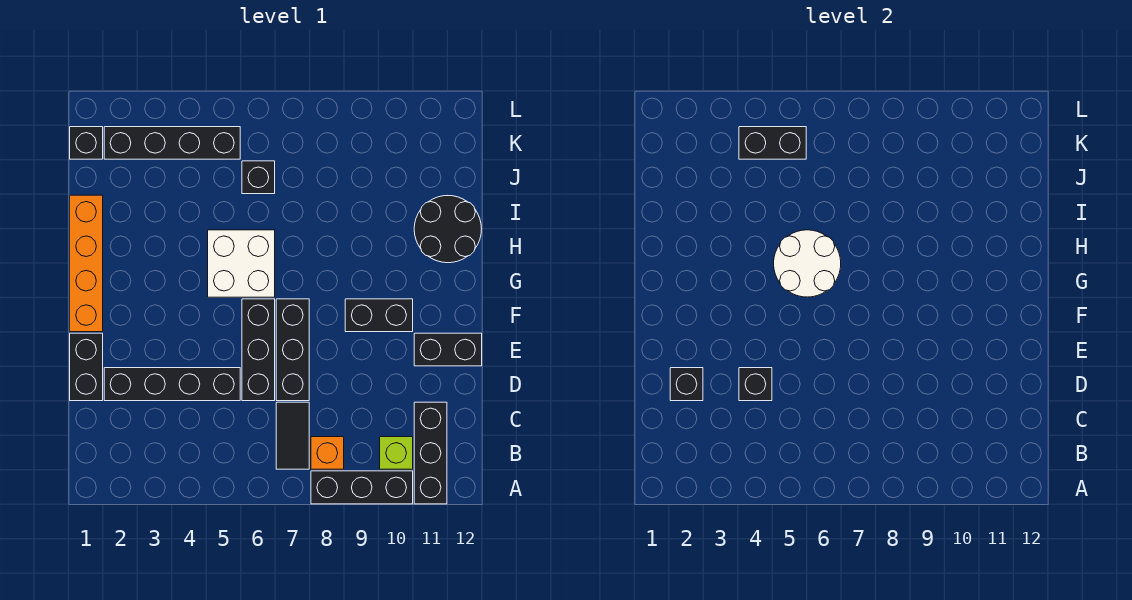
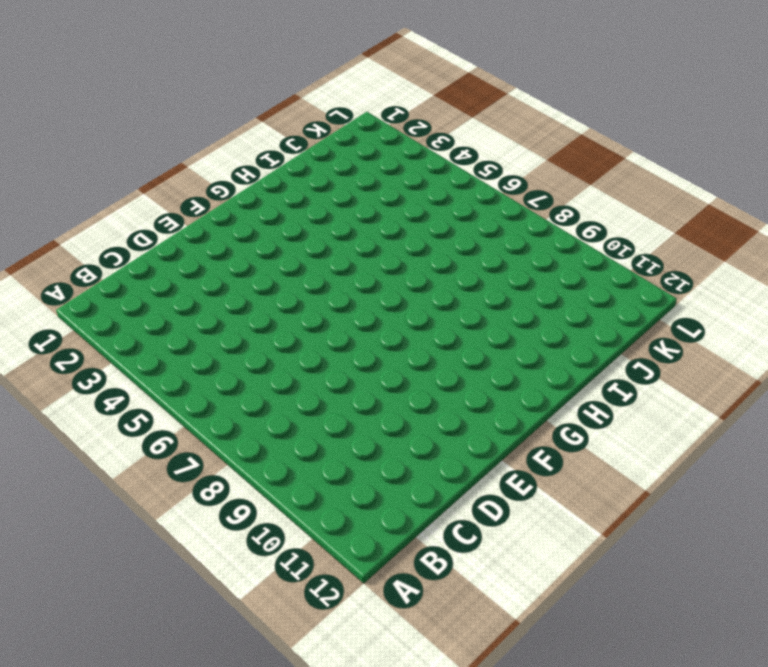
none -> black 1x3 brick [311,471,413,504]
none -> black 1x3 brick [414,402,447,504]
none -> black 1x2 tile [276,402,309,469]

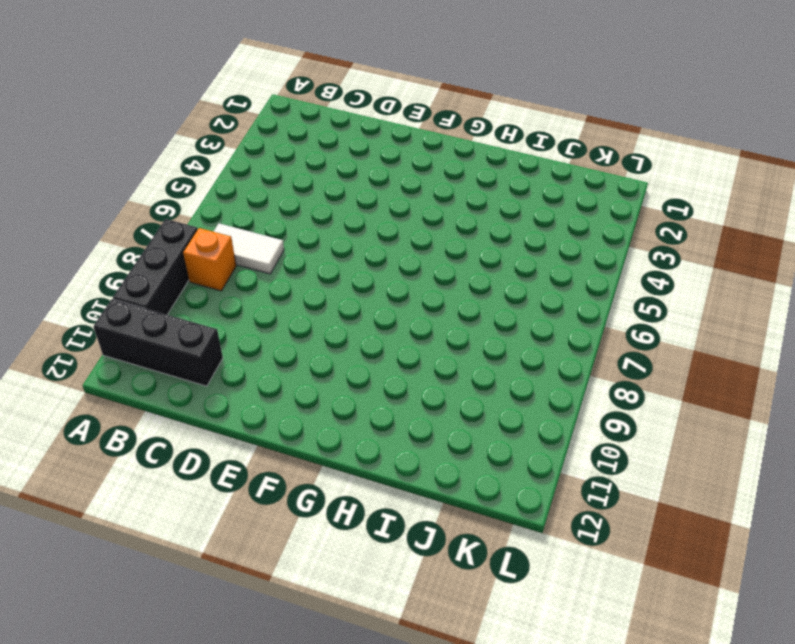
white 1x2 tile [213,223,284,274] -> black 1x2 tile [276,402,309,469]
none -> lime 1x1 brick [380,437,413,469]
none -> black 1x2 brick [70,333,103,401]
none -> black 1x4 brick [104,368,240,401]

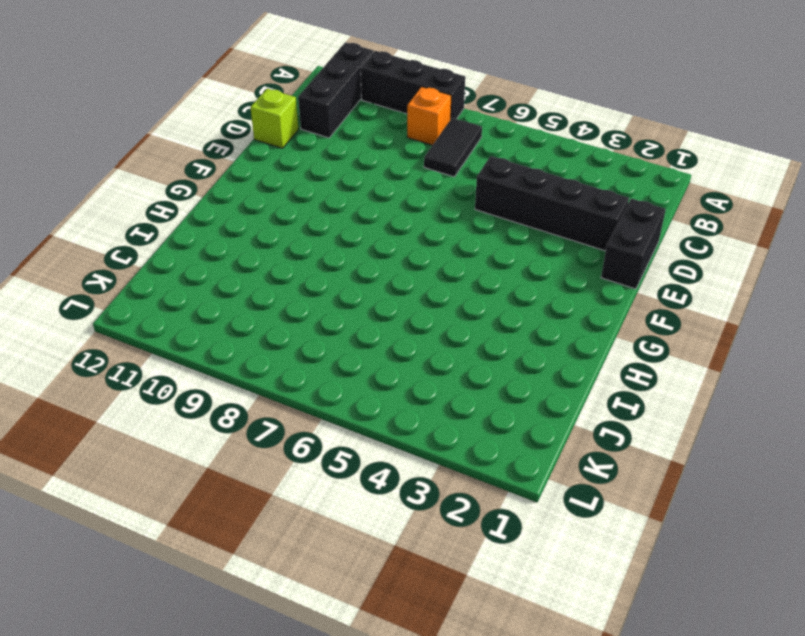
lime 1x1 brick [250,89,298,148] -> lime 1x1 brick moved to [380,437,413,469]
none -> black 1x3 brick [242,299,275,401]
none -> black 1x3 brick [276,299,309,401]
none -> black 1x2 brick [414,333,482,366]

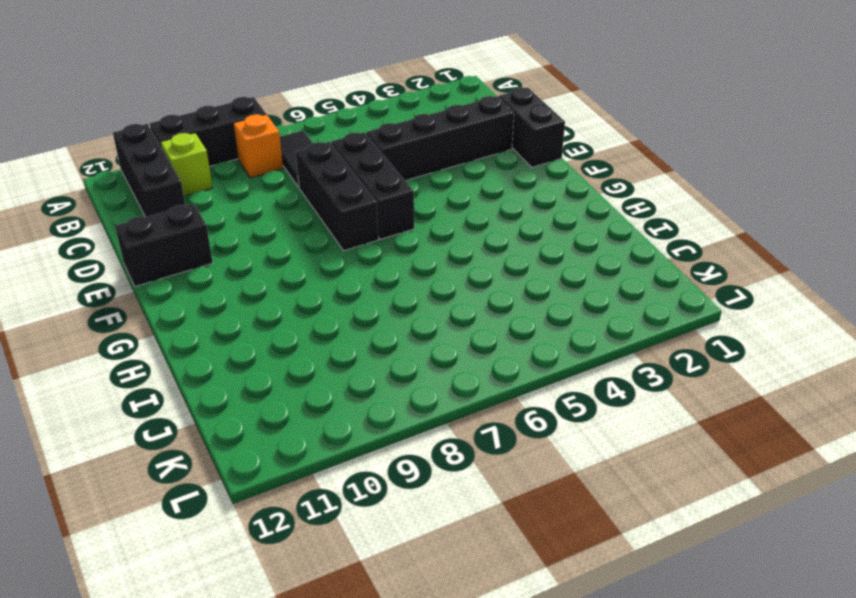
none -> orange 1x4 brick [70,195,103,332]
none -> black 1x2 brick [345,299,413,332]
none -> white 2x2 brick [208,230,275,297]

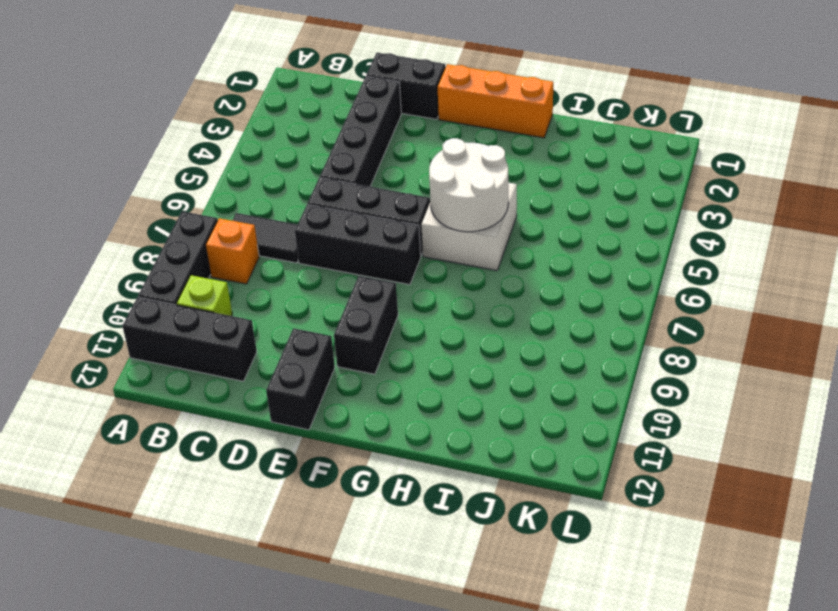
orange 1x3 brick [438,64,553,138] -> orange 1x4 brick [70,195,103,332]
none -> black 2x2 round brick [414,196,481,263]
none -> black 1x1 brick [242,161,275,194]
none -> black 1x1 brick [70,127,103,159]

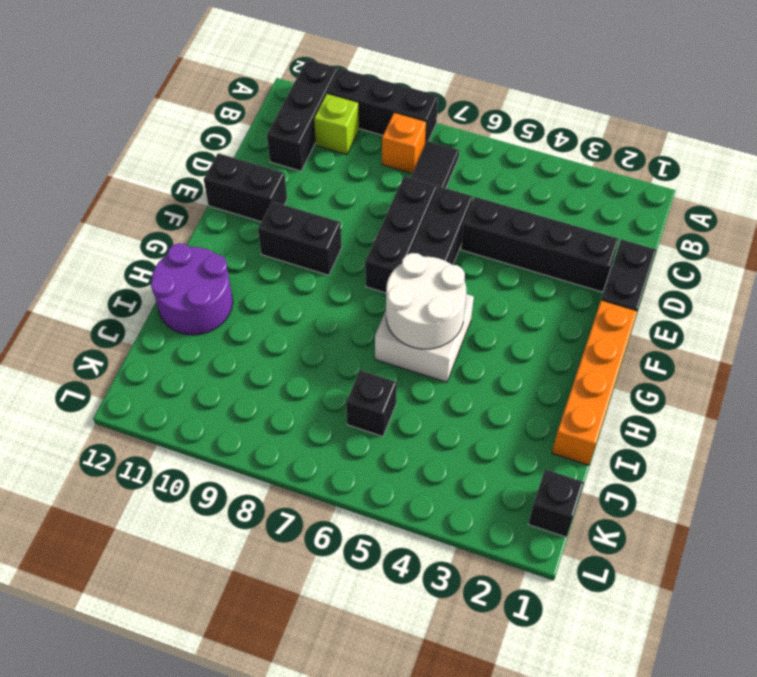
purple 2x2 round brick [151,243,233,335] -> black 2x2 round brick [414,196,481,263]
none -> black 1x4 brick [104,127,240,159]
none -> black 1x1 brick [670,368,703,401]
none -> black 1x1 brick [739,368,772,401]

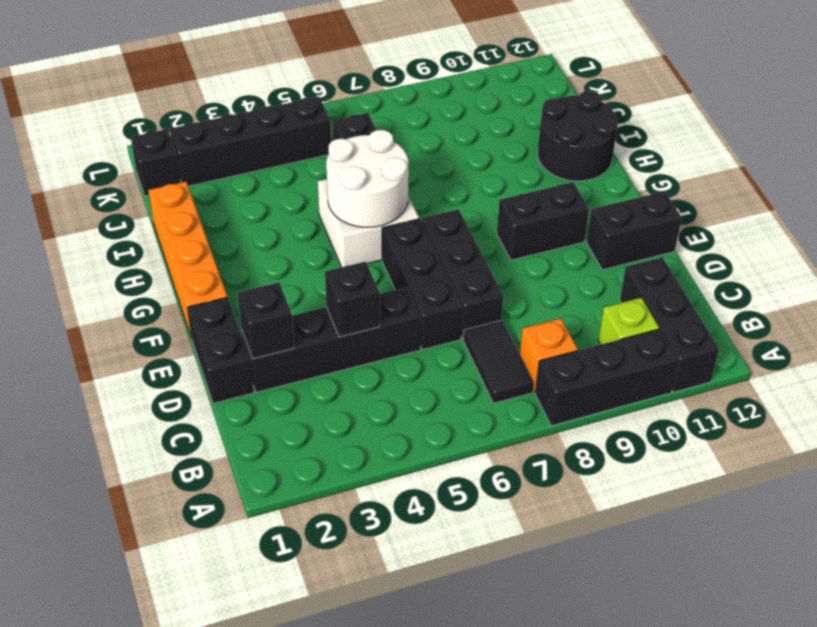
none -> black 1x2 brick [739,127,806,159]

